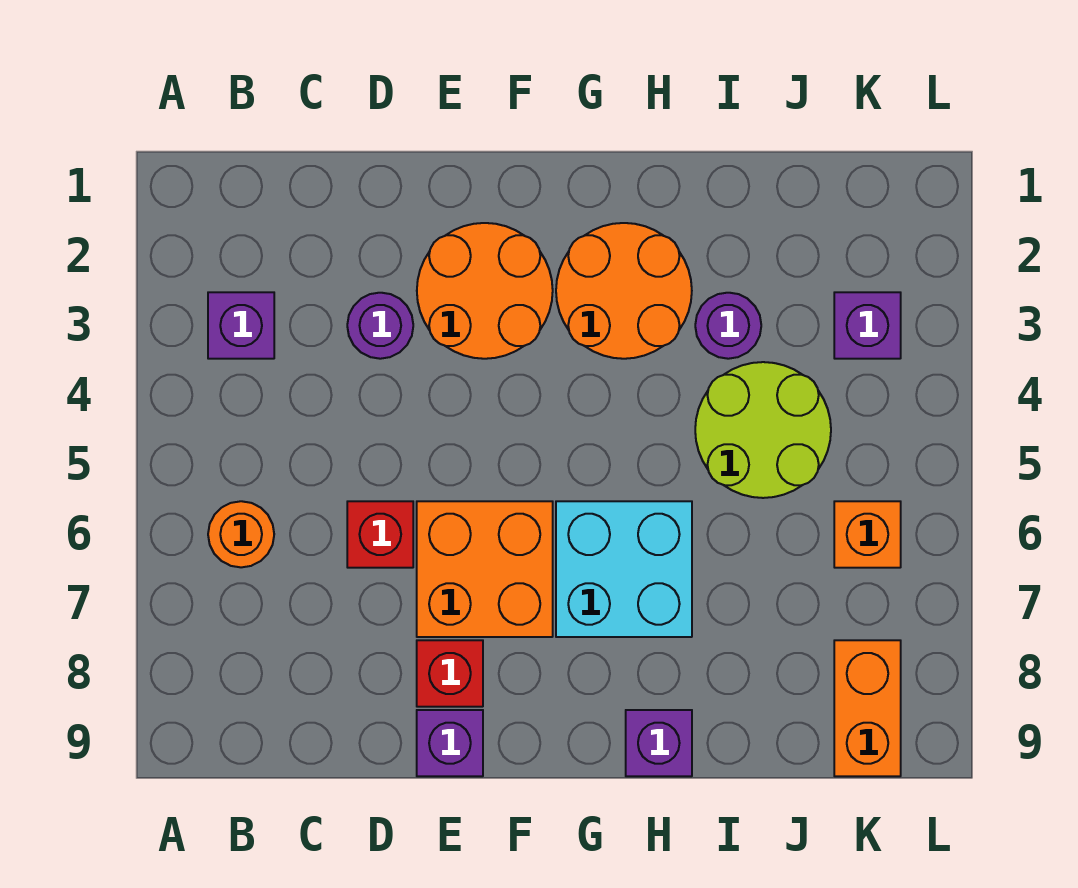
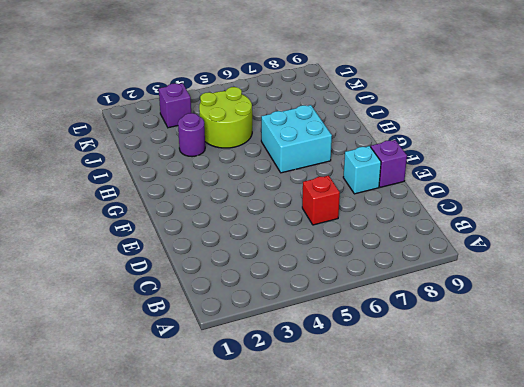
cyan 1x1 brick [343,146,381,194] -> red 1x1 brick [417,640,483,707]
none -> purple 1x1 brick [208,292,274,359]
none -> orange 1x1 round brick [208,501,274,567]
none -> purple 1x1 round brick [347,293,413,359]

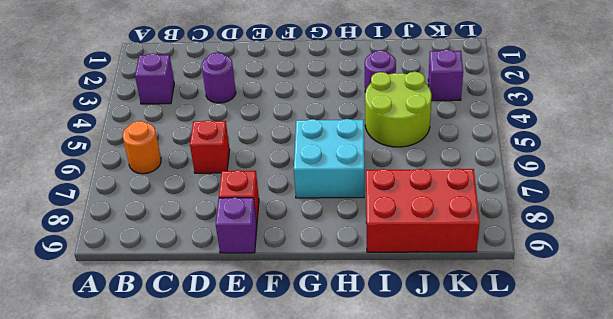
red 2x3 brick [366,169,480,252] -> orange 1x2 brick [834,640,901,776]
none -> orange 2x2 round brick [417,223,553,359]
none -> orange 2x2 brick [417,501,553,637]
none -> orange 2x2 round brick [556,223,692,359]

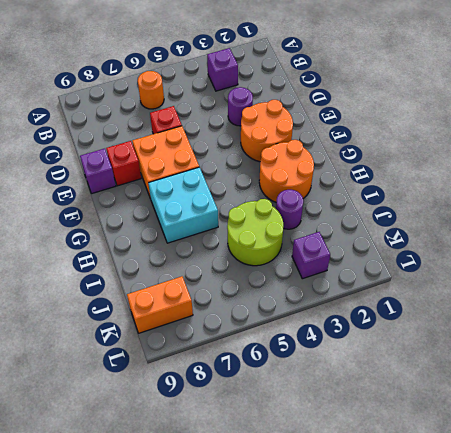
none -> purple 1x1 brick [626,710,692,776]
none -> orange 1x1 brick [834,501,901,568]

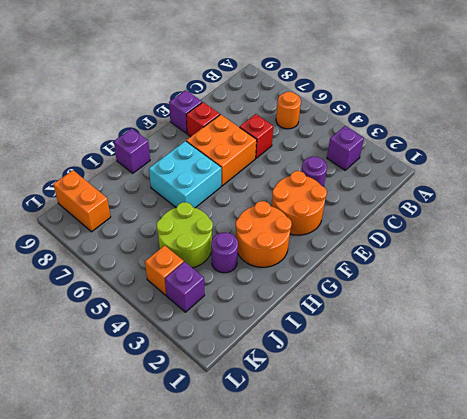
orange 1x1 brick [145,245,184,295] -> orange 1x1 brick moved to [834,501,901,568]

